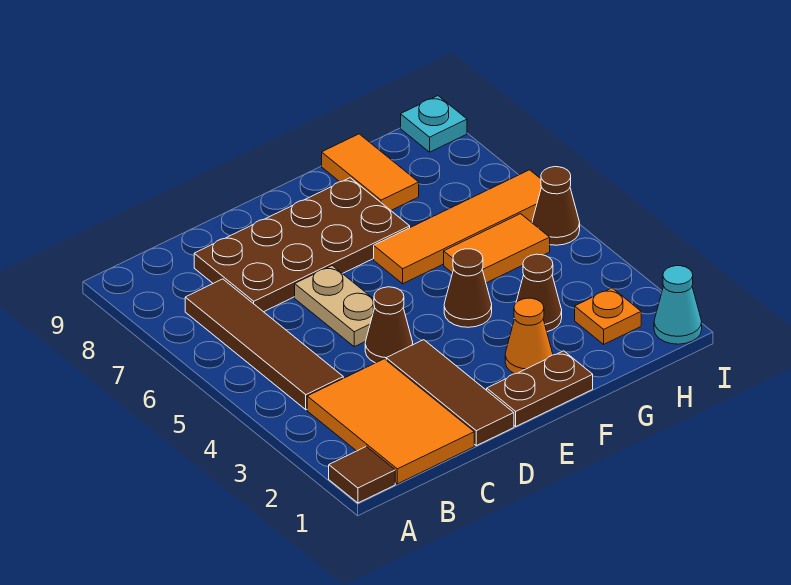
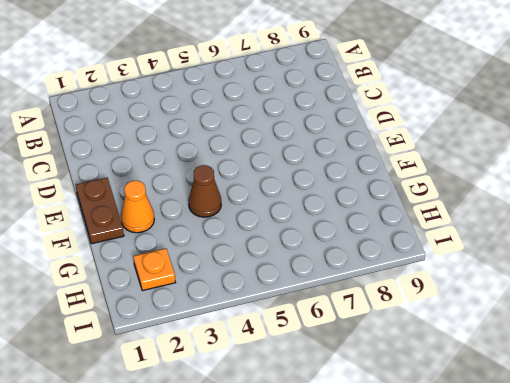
none -> brown 1x1 tile [329,446,395,503]
none -> orange 2x3 tile [307,359,474,484]
none -> brown 1x4 tile [185,279,343,410]

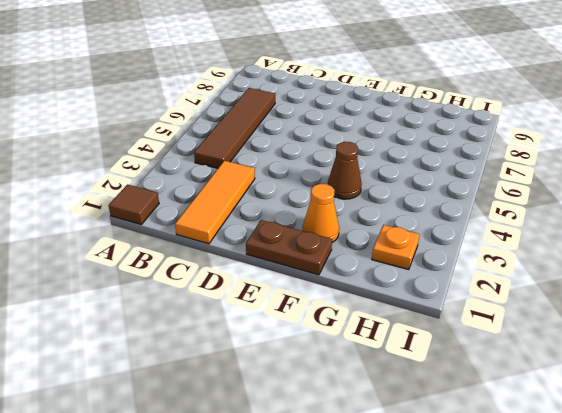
orange 1x3 tile [175,161,255,244] -> orange 2x3 tile [307,359,474,484]
none -> brown 2x4 plate [194,178,410,312]
none -> brown 1x3 tile [386,340,514,446]
none -> brown 1x1 cone [365,287,413,363]

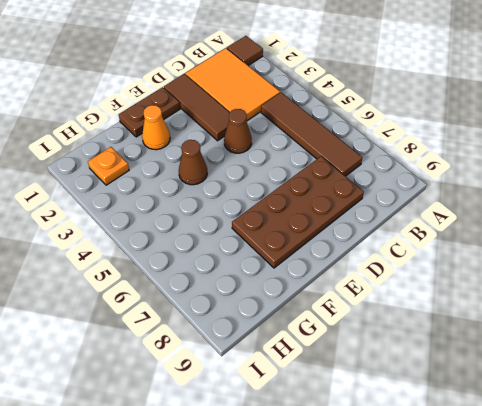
none -> tan 1x2 plate [295,266,375,347]
none -> orange 1x4 tile [374,170,541,284]
none -> brown 1x1 cone [514,254,562,332]

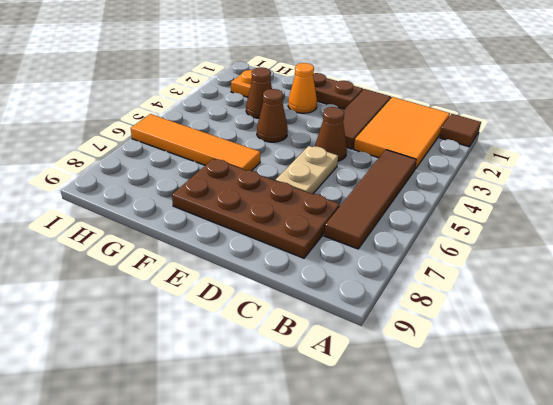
none -> orange 1x2 tile [444,214,550,283]
none -> orange 1x2 tile [322,134,419,210]
none -> cyan 1x1 cone [654,266,702,344]

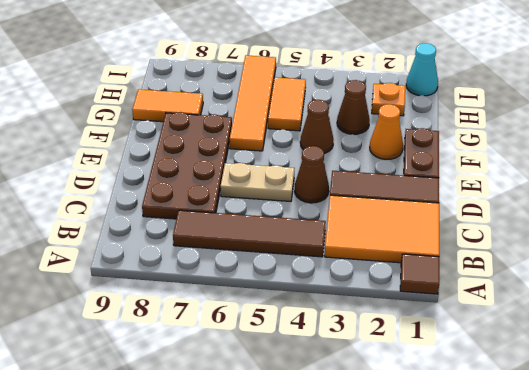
none -> brown 1x1 cone [532,167,580,245]
none -> cyan 1x1 plate [401,96,467,152]

